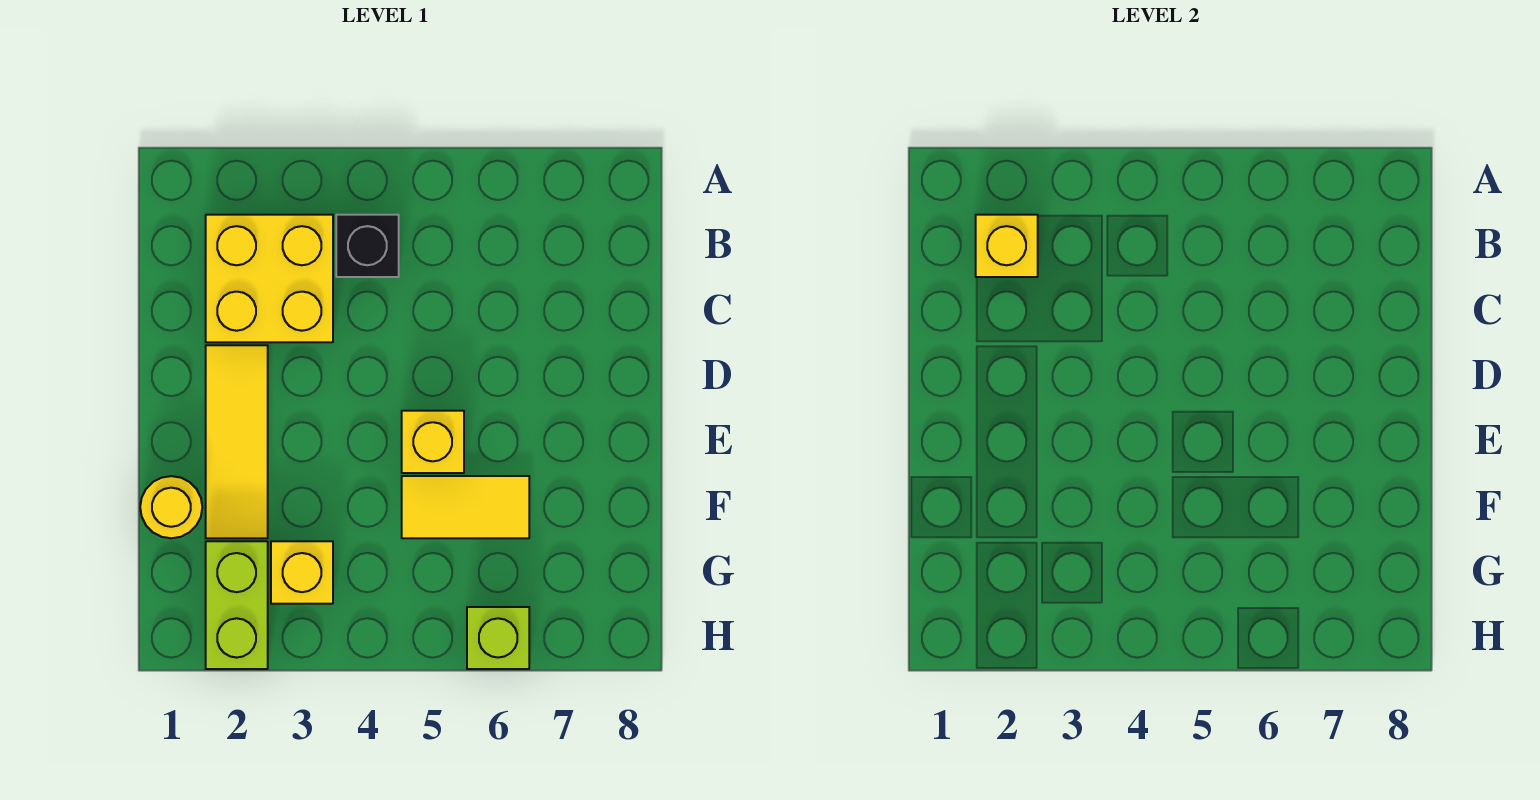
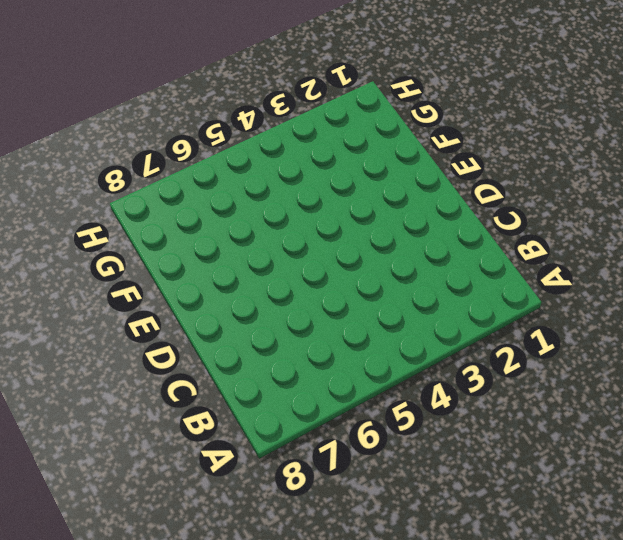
none -> yellow 2x2 brick [206,215,333,342]
none -> black 1x1 brick [336,215,399,277]

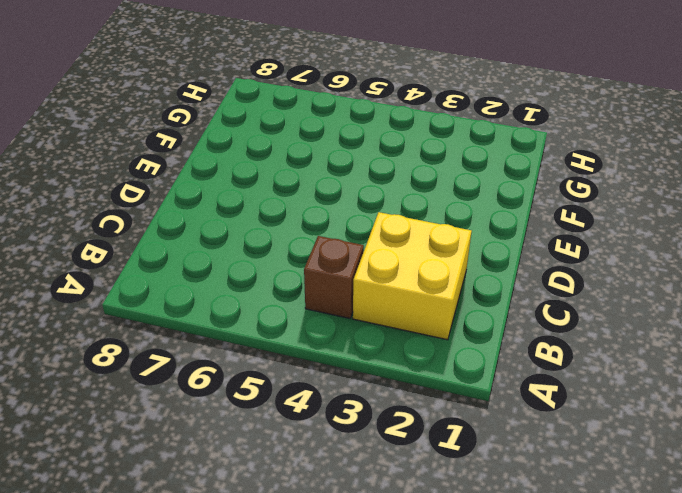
brown 1x1 brick [304,236,364,318] -> black 1x1 brick [336,215,399,277]
none -> yellow 1x3 tile [206,345,268,538]
none -> yellow 1x1 brick [402,411,464,473]

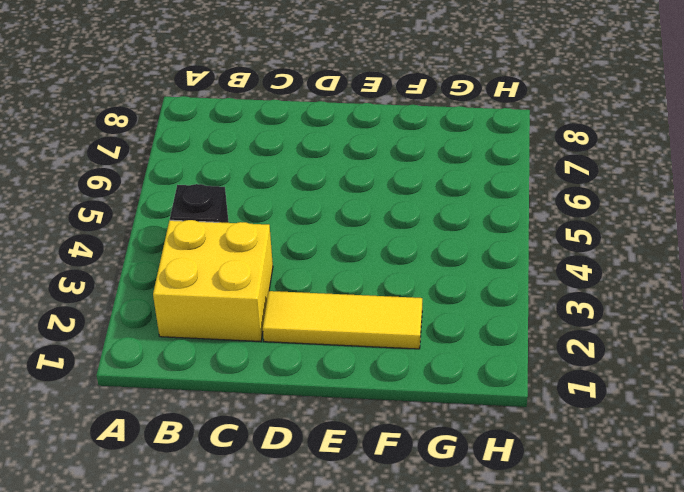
none -> yellow 1x1 brick [402,411,464,473]
none -> yellow 1x1 round brick [140,476,202,538]

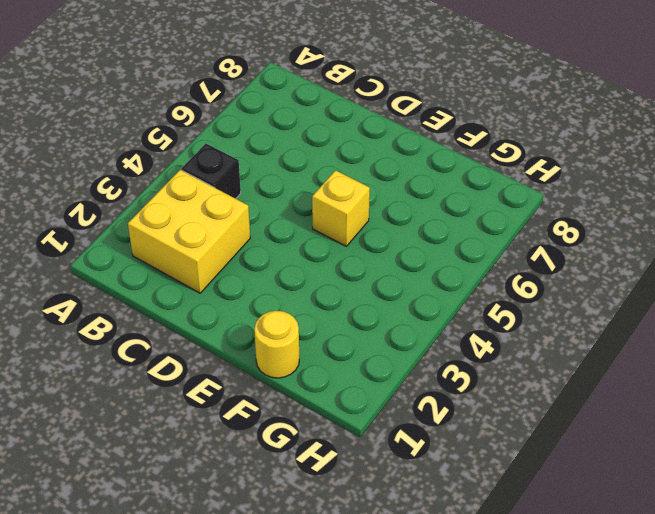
none -> yellow 1x3 tile [206,345,268,538]
none -> yellow 1x2 tile [402,476,529,538]

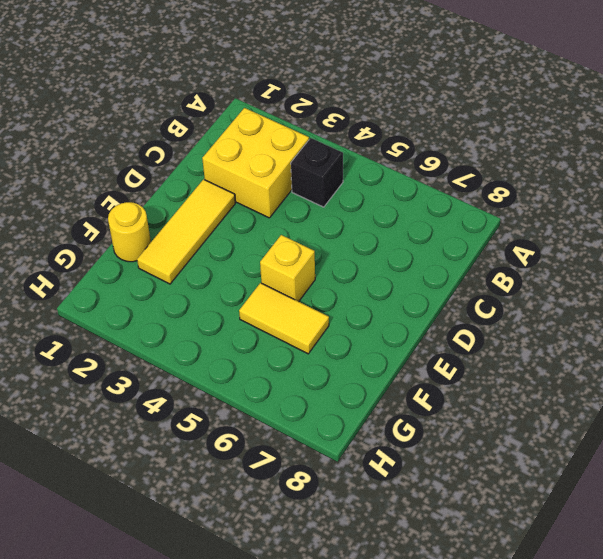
none -> lime 1x2 brick [206,541,268,669]
none -> yellow 1x1 brick [271,541,333,604]

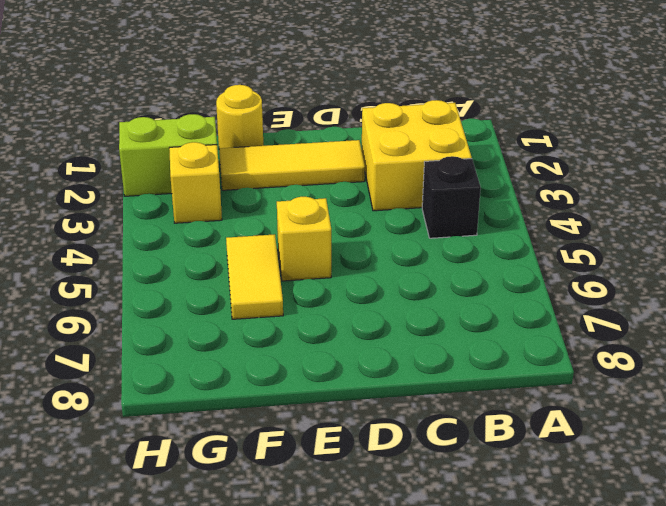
none -> lime 1x1 brick [467,607,529,669]
none -> yellow 1x1 brick [976,215,1038,277]

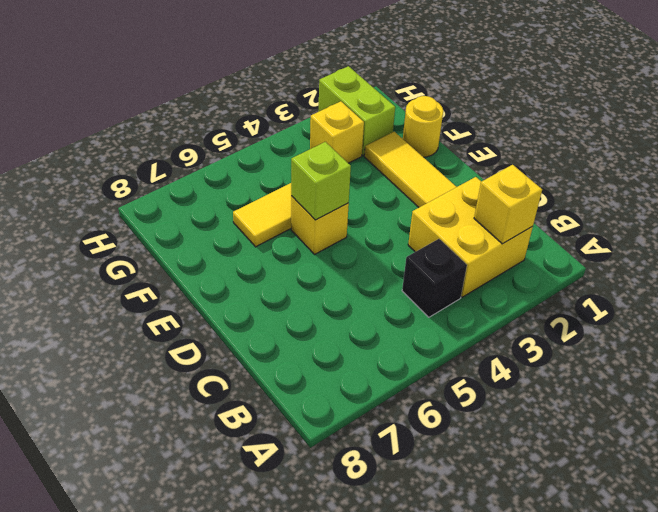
lime 1x1 brick [291,142,351,220] -> lime 1x1 brick moved to [467,607,529,669]

